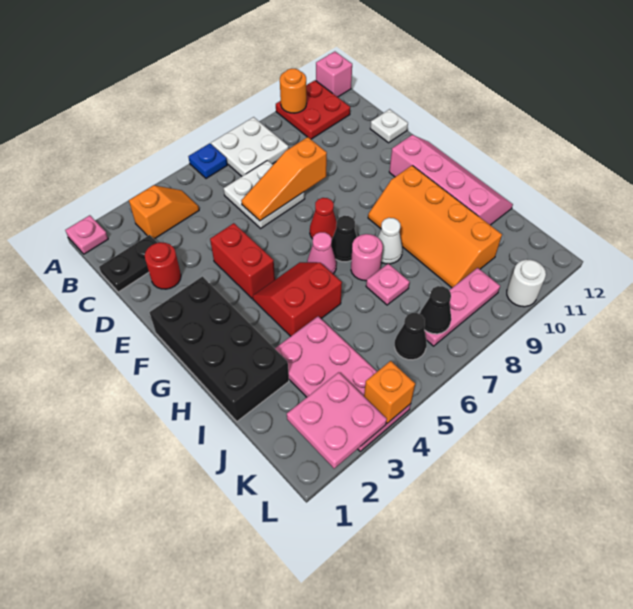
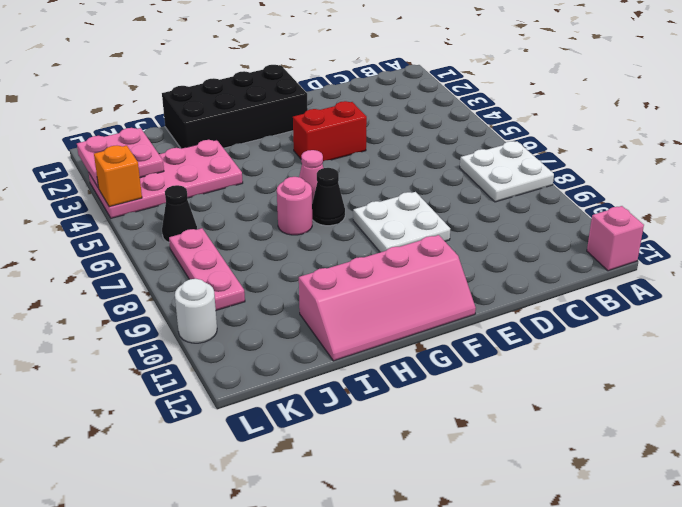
white 2x2 plate [353,192,450,252] -> white 2x2 plate moved to [224,160,305,228]
none -> pink 1x1 plate [65,215,108,254]
none -> blue 1x1 plate [188,143,227,179]
none -> red 2x2 plate [276,80,350,139]
none -> orange 1x2 slope [129,185,199,239]

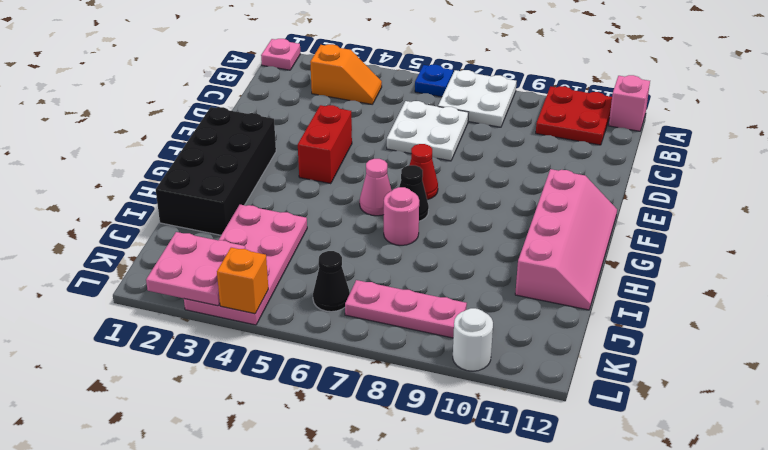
none -> black 1x2 plate [99,235,157,292]
none -> red 1x1 round brick [145,242,181,289]
none -> white 1x1 plate [370,109,408,143]
none -> red 2x2 slope [253,262,342,336]

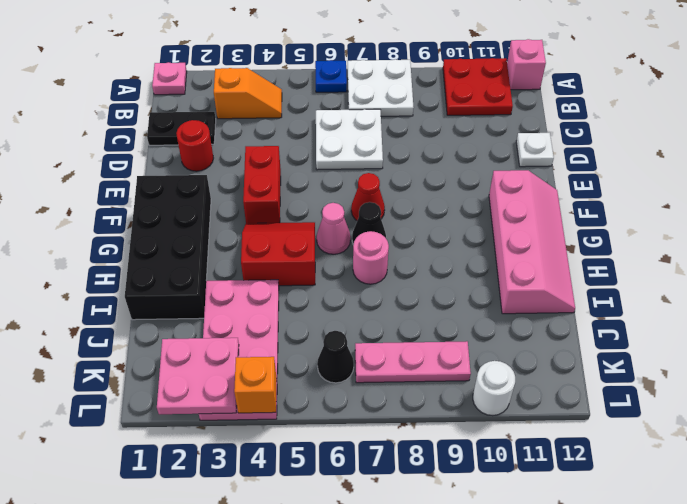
none -> orange 2x4 slope [368,166,502,288]
none -> white 1x1 cone [378,218,403,264]
none -> pink 1x1 plate [366,263,410,305]
none -> orange 1x1 round brick [280,69,307,113]

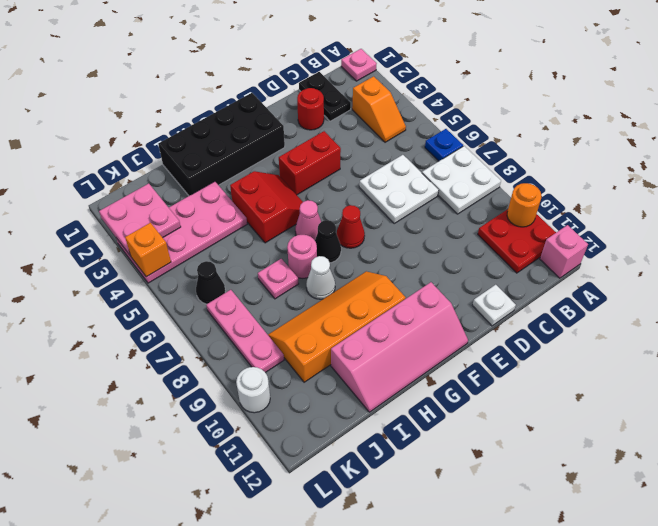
none -> orange 1x3 slope [241,137,327,221]
none -> black 1x1 cone [420,286,451,334]

